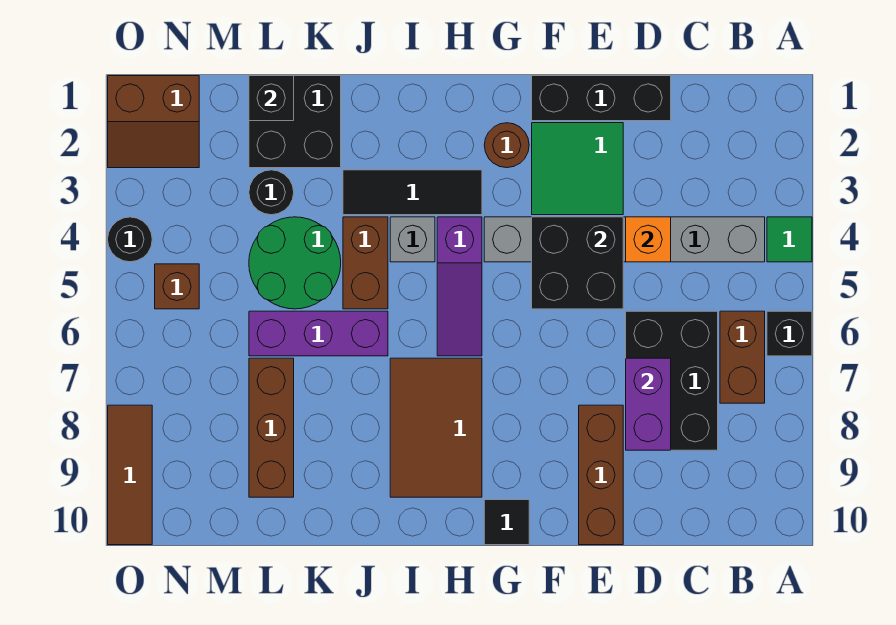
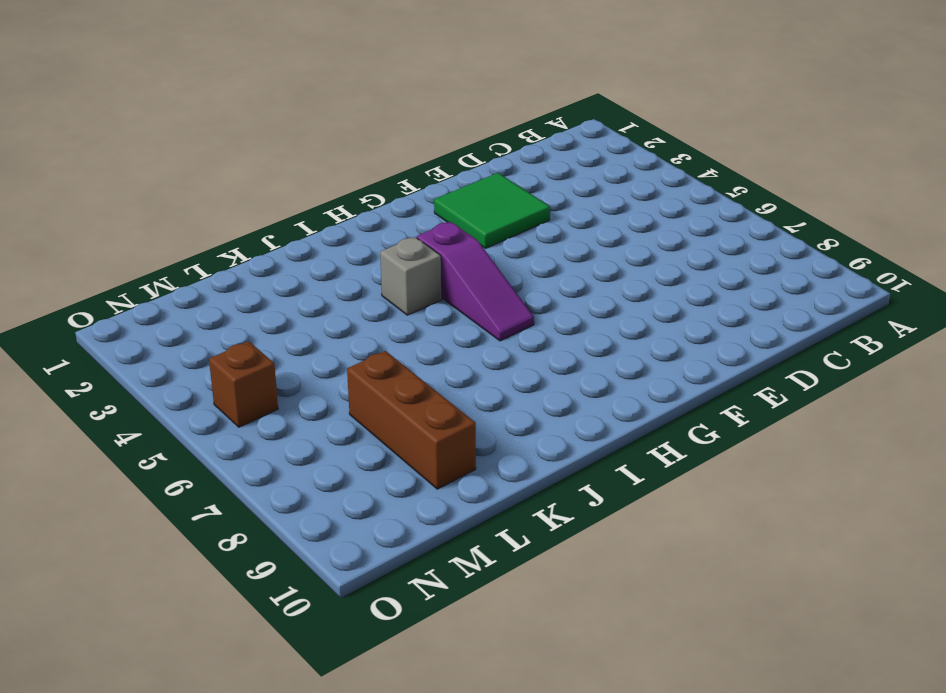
none -> green 1x1 tile [767,217,812,262]
none -> black 1x1 brick [767,311,812,356]
none -> grey 1x6 brick [484,217,765,262]

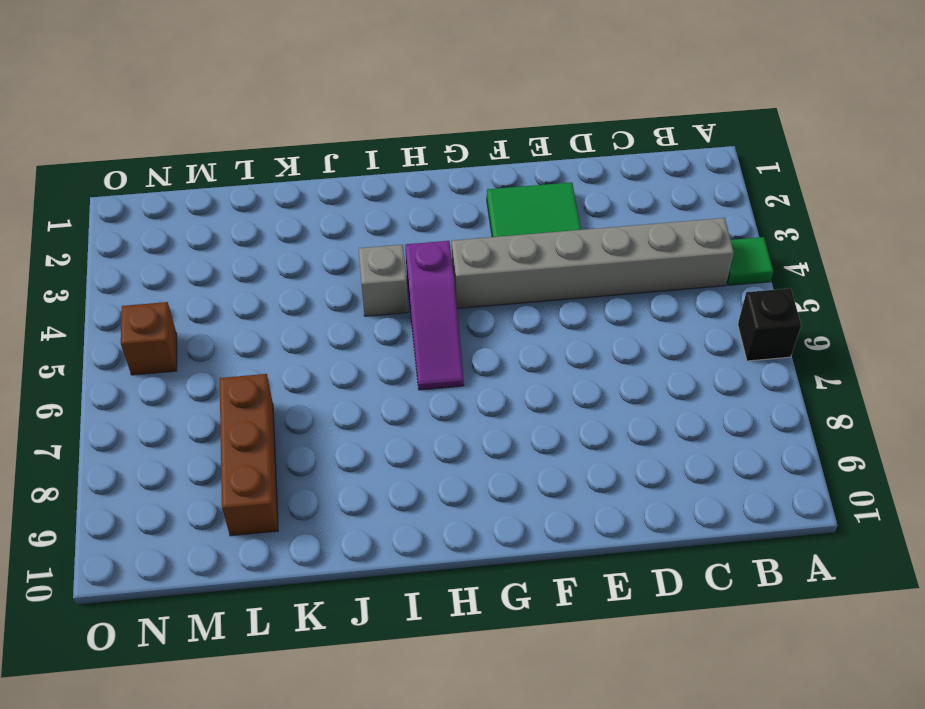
none -> brown 1x2 brick [720,311,765,403]
none -> black 2x3 brick [626,311,718,450]
none -> black 1x3 brick [532,76,671,121]

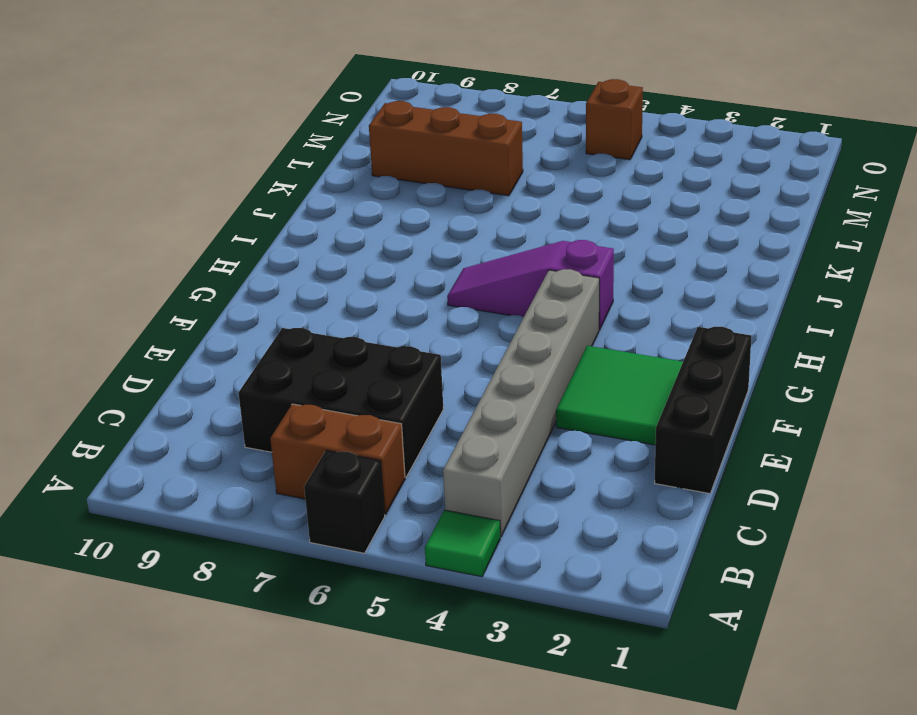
none -> brown 1x3 brick [579,405,623,545]
none -> brown 1x1 round brick [484,123,529,168]
none -> black 1x1 tile [484,500,529,545]

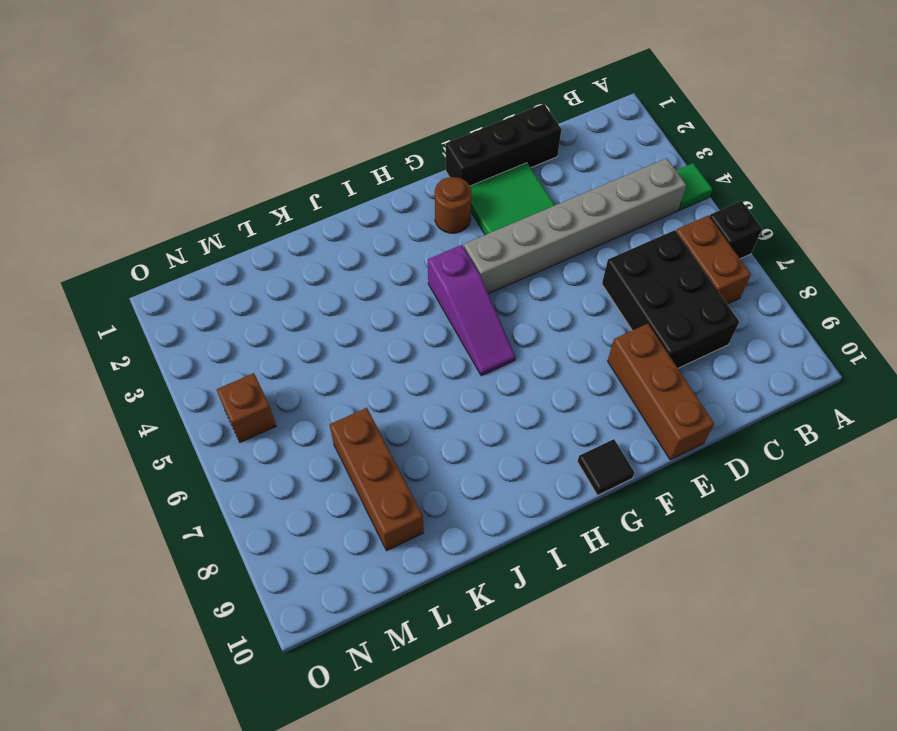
none -> black 1x3 tile [343,170,482,215]
none -> brown 2x3 tile [390,358,482,497]
none -> grey 1x1 brick [390,217,435,262]

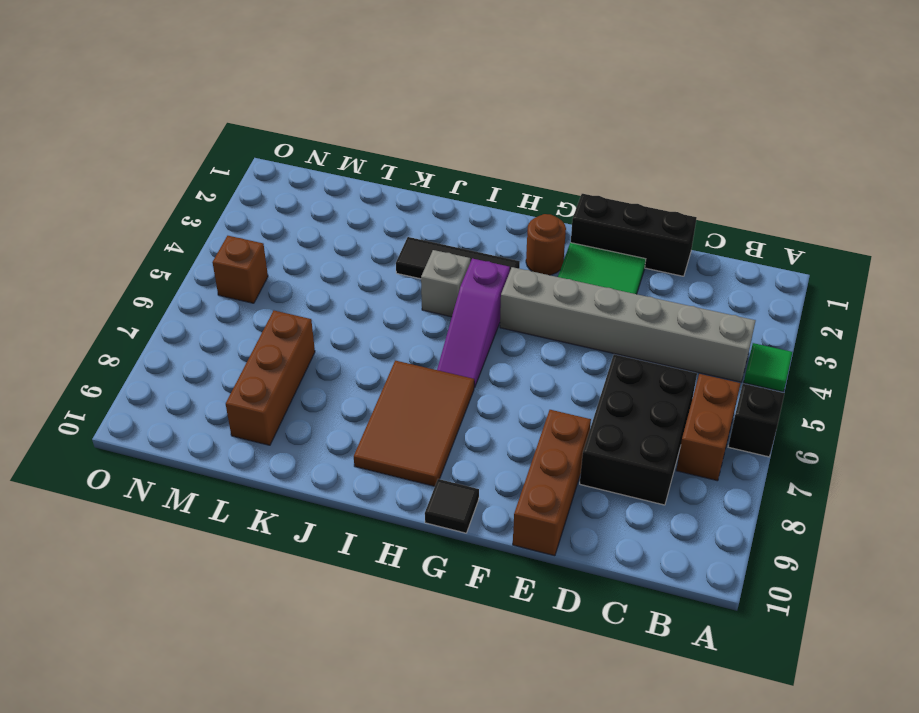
none -> brown 1x2 brick [343,217,388,309]
none -> purple 1x3 brick [249,311,388,356]
none -> black 2x2 brick [249,76,341,168]

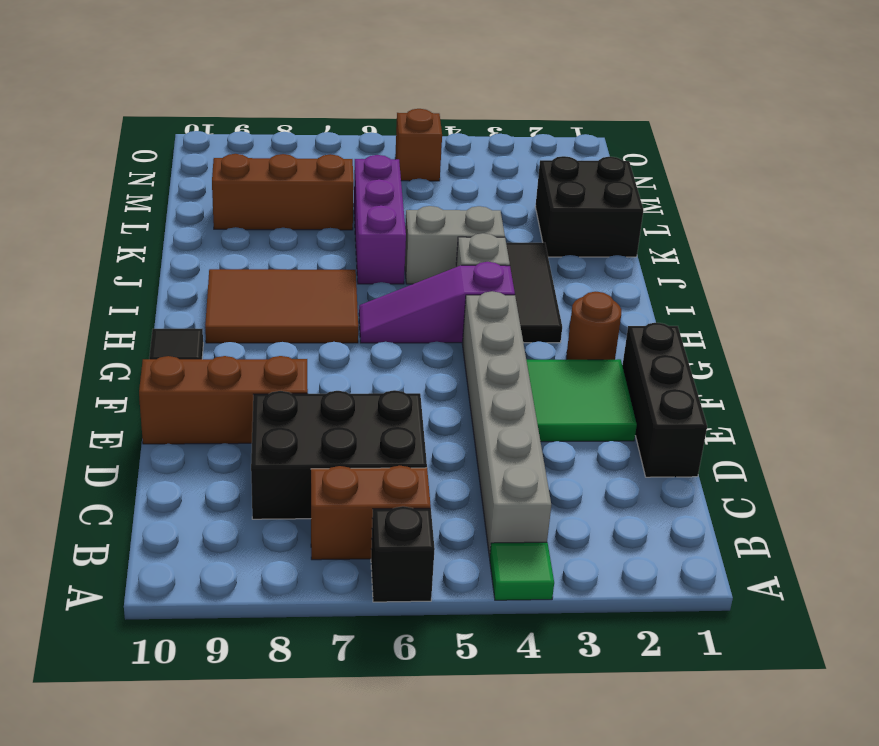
grey 1x2 brick [405,206,505,284] -> brown 1x2 brick [343,217,388,309]
none -> green 2x2 round brick [249,217,341,309]
none -> black 1x1 round brick [249,170,294,215]
none -> brown 2x2 slope [108,76,199,168]

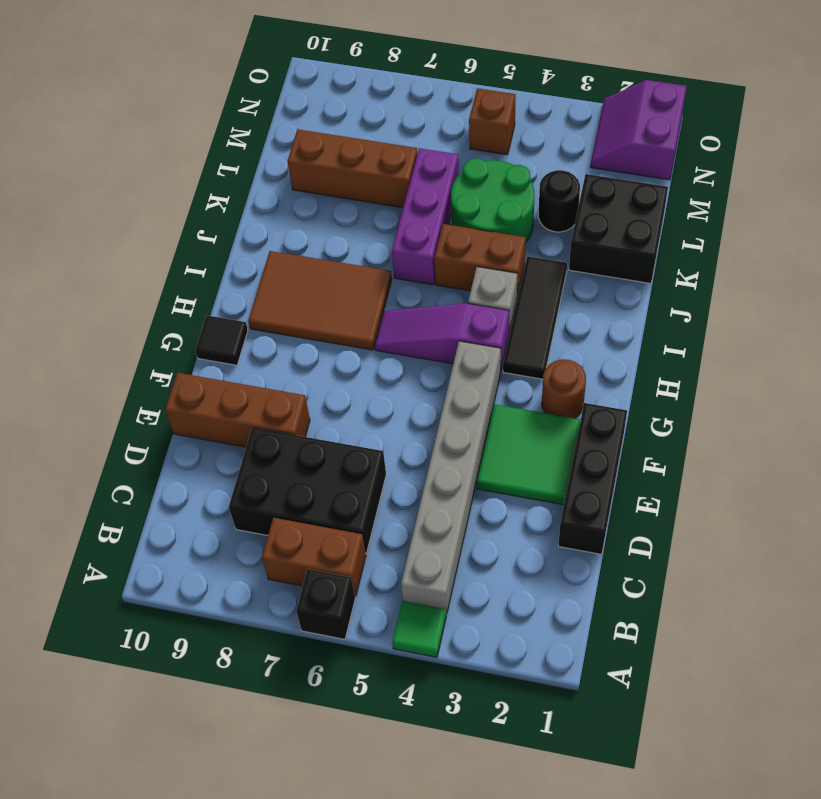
purple 2x2 slope [591,80,687,180] -> brown 2x2 slope [108,76,199,168]
none -> black 1x1 round brick [108,217,152,262]
none -> brown 1x3 tile [108,405,152,545]
none -> orange 1x1 brick [626,217,671,262]

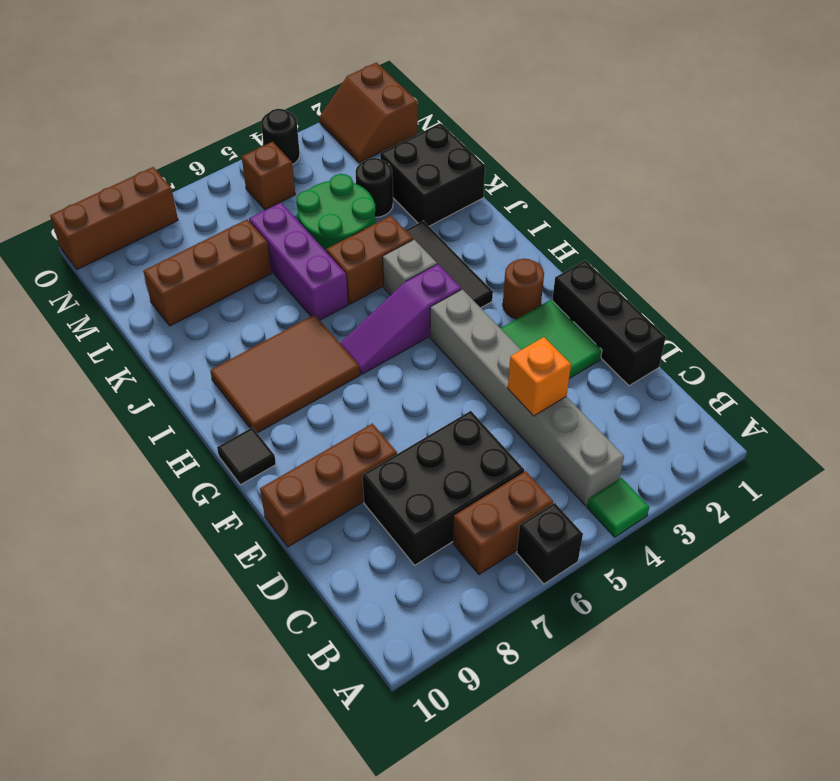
brown 1x3 brick [50,167,178,269] -> brown 1x3 tile [108,405,152,545]
none -> purple 1x2 brick [626,358,671,450]
none -> black 2x2 brick [532,217,623,309]
none -> black 1x1 brick [249,76,294,121]

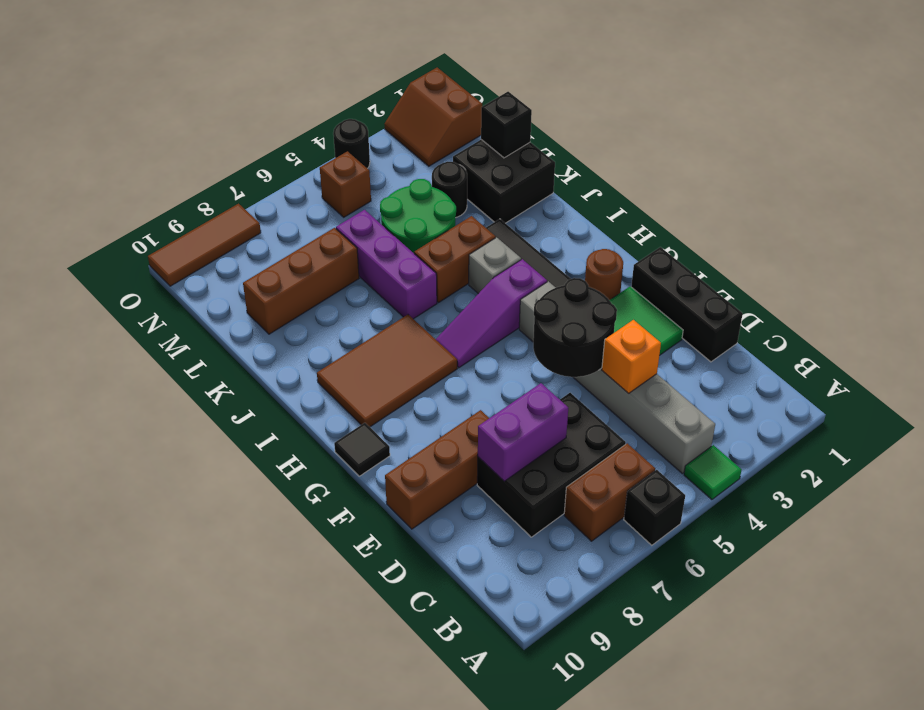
black 2x2 round brick [533,278,617,377] -> black 2x2 brick [532,217,623,309]

